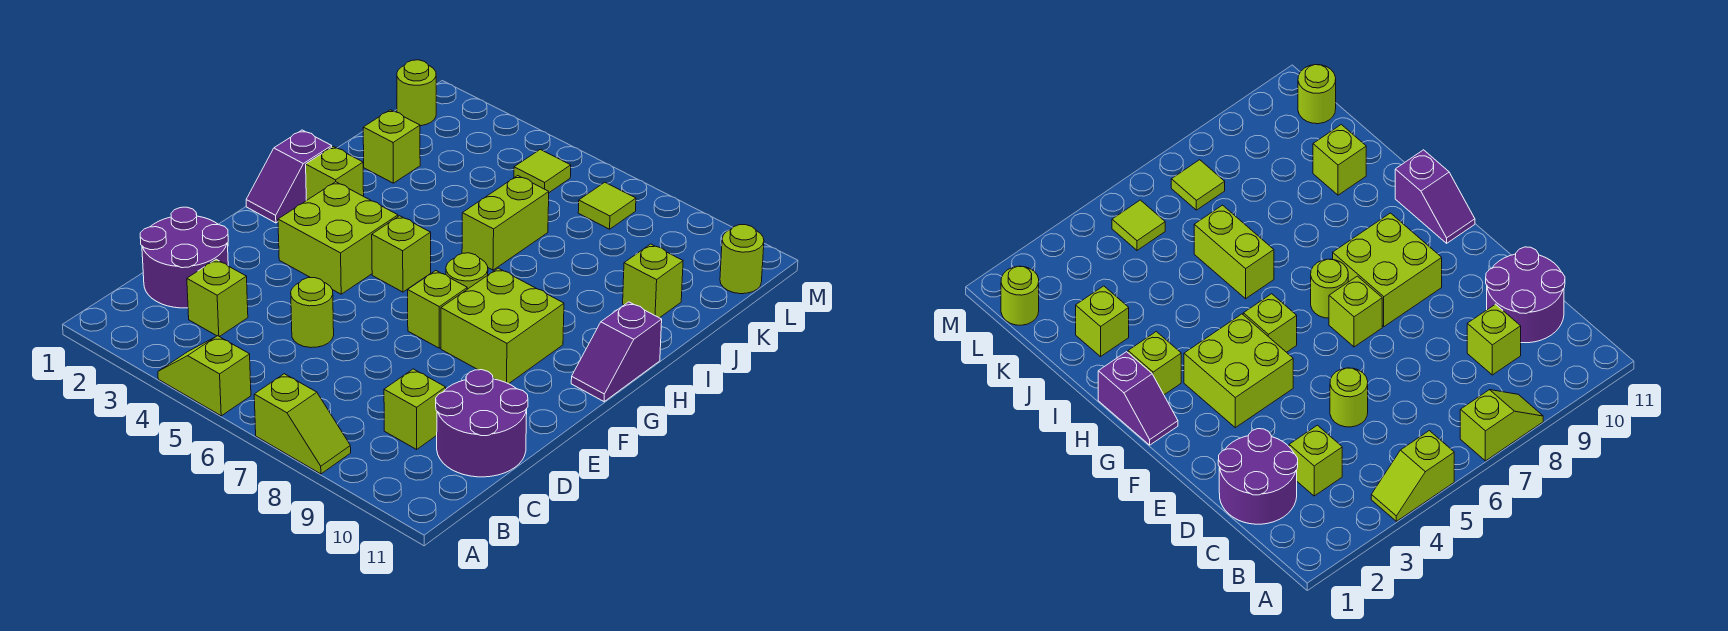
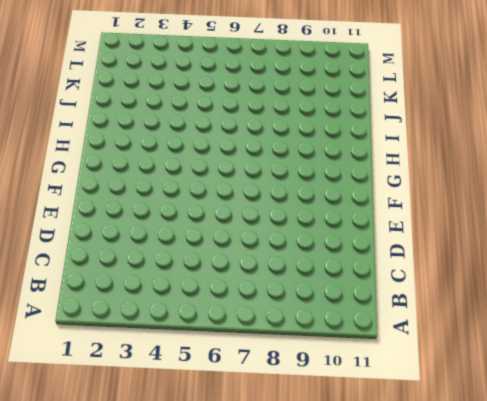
none -> lime 1x2 slope [158,336,251,416]
none -> lime 1x2 slope [254,374,351,474]
none -> purple 2x2 round brick [140,207,228,308]

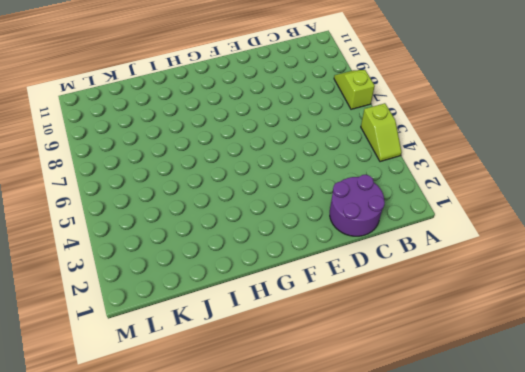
none -> lime 1x1 brick [187,259,248,337]
none -> lime 1x1 brick [384,369,446,449]
none -> purple 2x2 round brick [436,370,528,477]

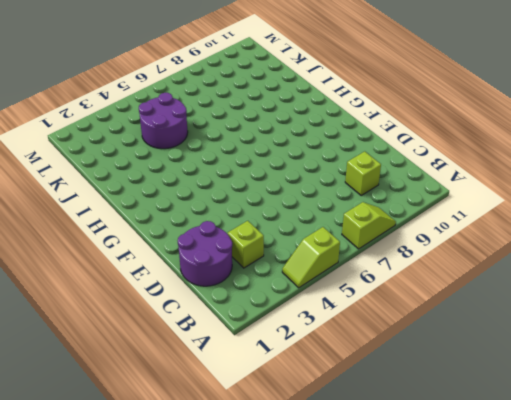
purple 2x2 round brick [139,93,188,149] -> purple 2x2 round brick moved to [436,370,528,477]
none -> lime 1x1 round brick [291,278,334,348]
none -> lime 2x2 brick [278,182,398,294]
none -> lime 1x1 brick [408,271,467,348]

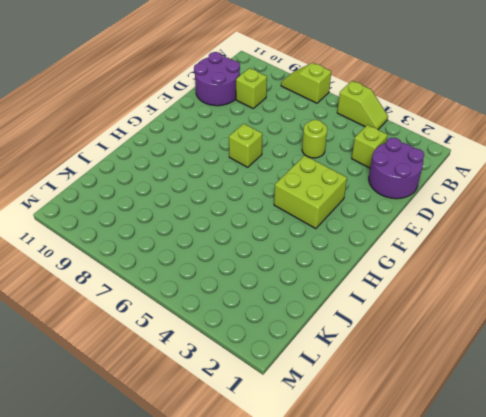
none -> lime 2x2 brick [441,268,564,384]
none -> purple 1x2 slope [246,130,332,223]
none -> lime 1x1 brick [372,216,431,292]

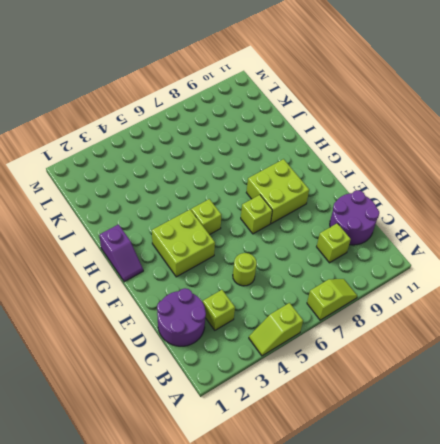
none -> lime 1x1 round brick [446,253,488,289]
none -> purple 1x2 slope [571,302,662,402]
none -> lime 1x1 brick [306,146,364,201]

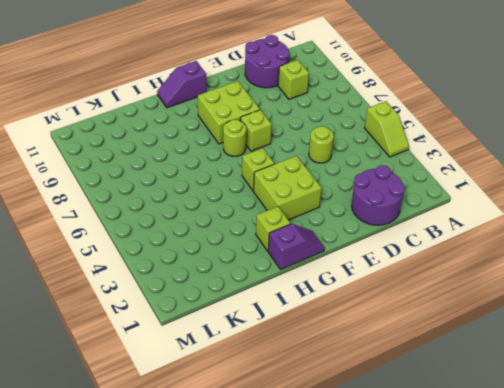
purple 1x2 slope [157,61,207,108] -> purple 1x2 slope turned to [571,302,662,402]
none -> lime 1x2 slope [254,374,351,474]
none -> lime 1x1 brick [187,259,248,337]
none -> lime 1x2 brick [462,176,549,270]

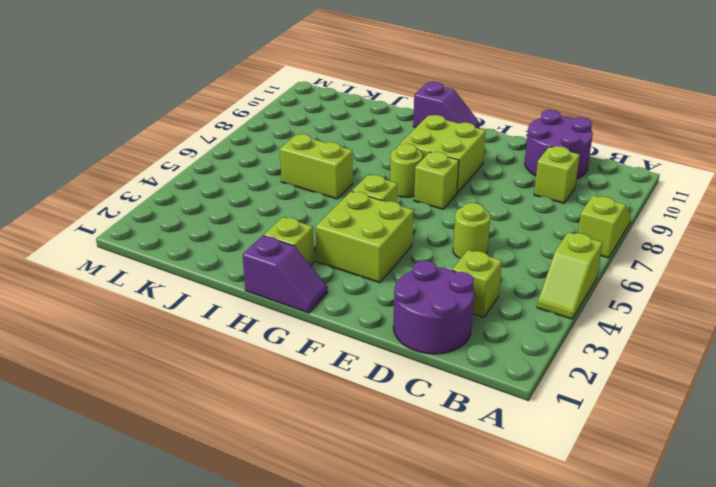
none -> lime 1x1 brick [363,110,420,183]
none -> lime 1x1 brick [623,244,683,318]
none -> lime 1x1 round brick [397,60,436,126]

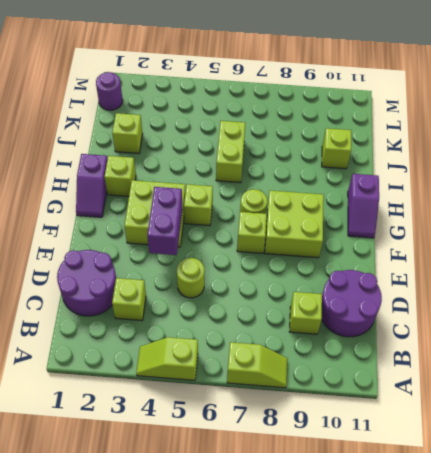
purple 1x2 brick [147,187,182,255] -> none
purple 1x1 round brick [96,72,123,110] -> lime 1x1 round brick [397,60,436,126]
none -> lime 1x1 tile [514,149,571,192]
none -> lime 1x1 tile [578,182,636,229]
none -> lime 1x1 round brick [720,225,764,294]

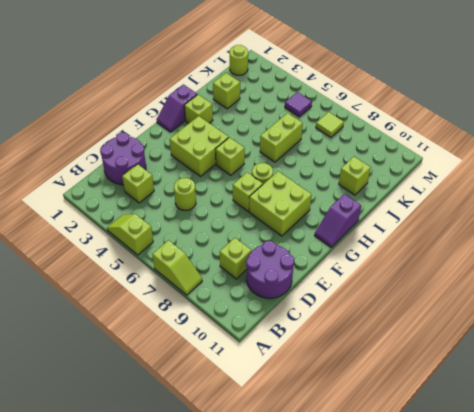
purple 1x1 tile [285,92,312,117] -> lime 1x1 tile [514,149,571,192]
none -> lime 1x1 round brick [720,225,764,294]

